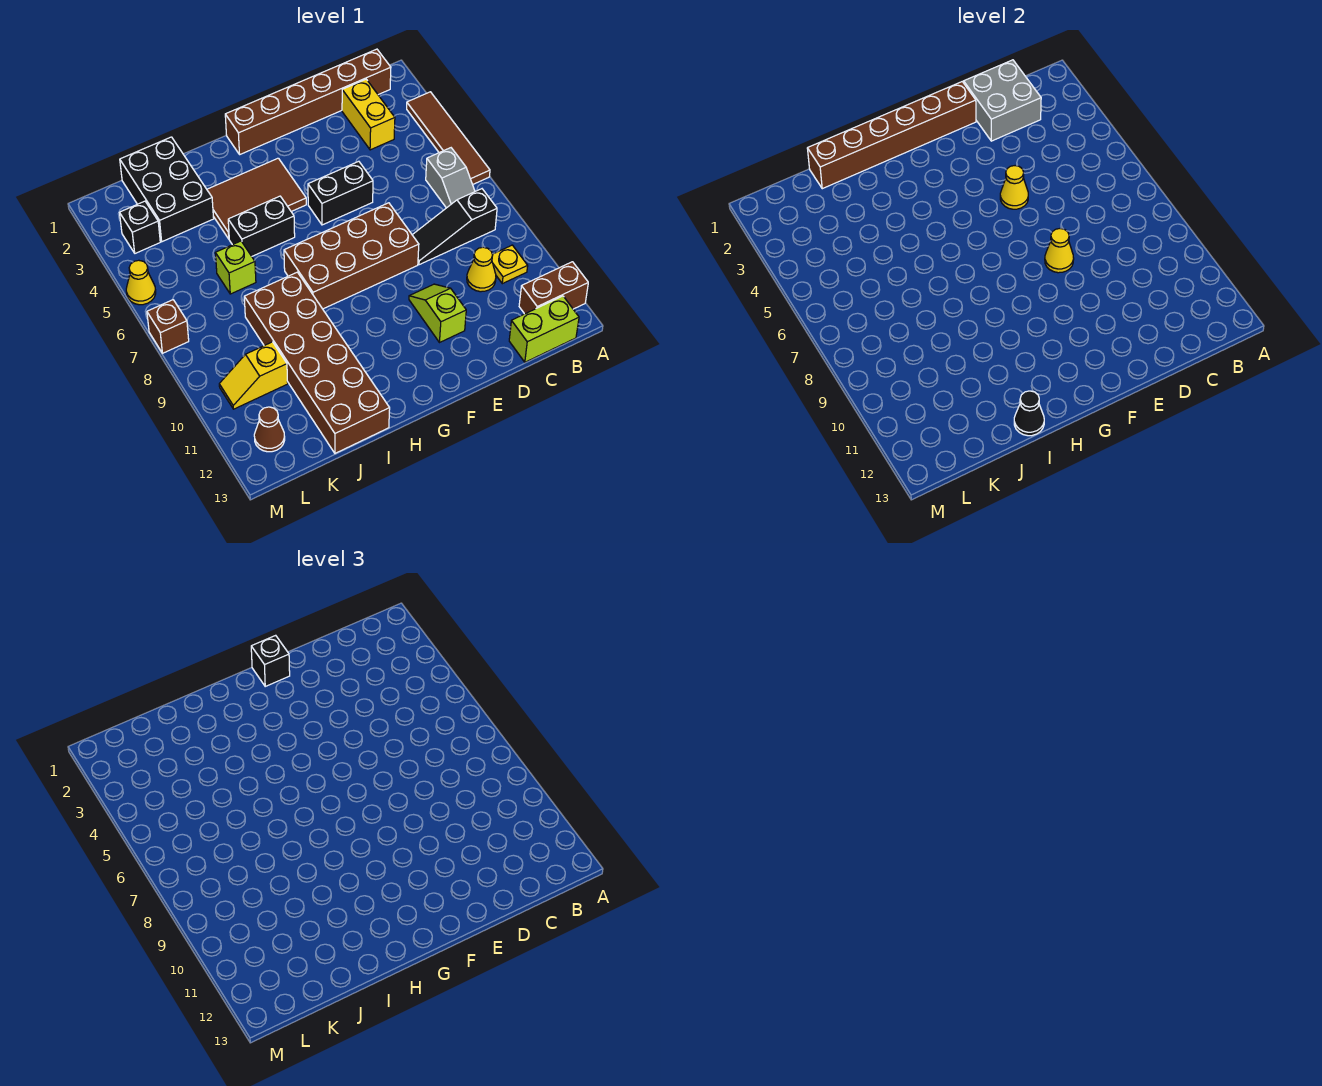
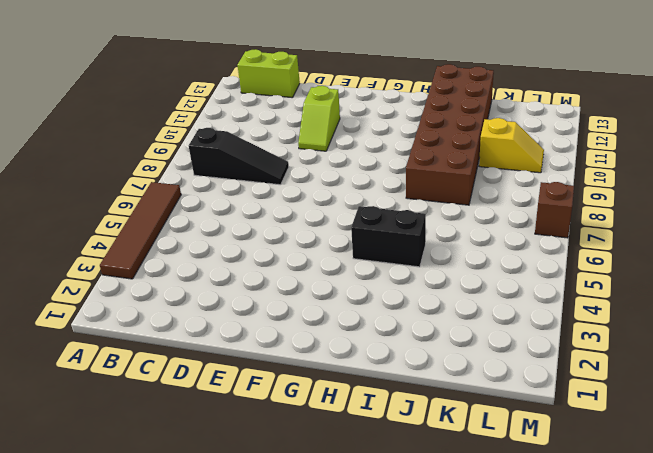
none -> brown 1x2 brick [519,262,588,314]
none -> brown 1x6 brick [225,49,391,154]
none -> grey 1x2 slope [426,148,475,208]

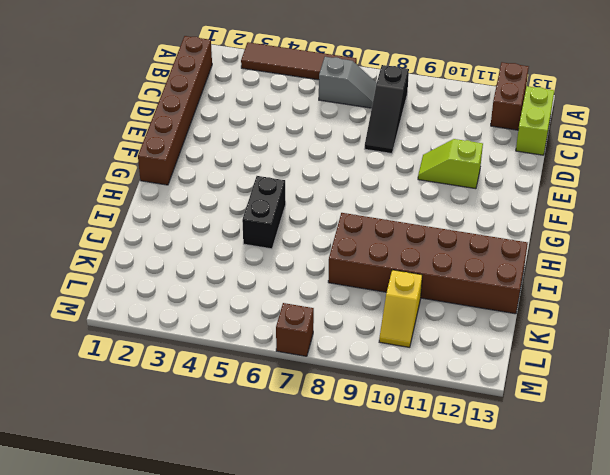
none -> yellow 1x1 plate [492,245,528,284]
none -> yellow 1x2 brick [342,79,395,150]
none -> yellow 1x1 cone [467,247,496,292]

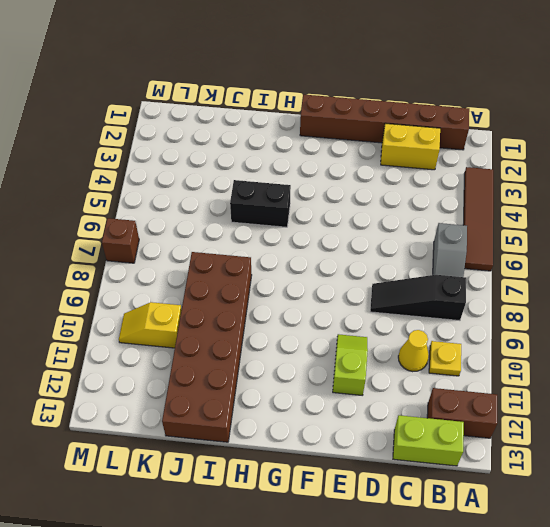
yellow 1x2 brick [381,123,440,170] -> yellow 1x2 brick turned to [342,79,395,150]
none -> black 1x2 brick [308,161,373,225]
none -> brown 2x4 brick [284,203,419,309]
none -> brown 2x3 tile [207,158,306,239]

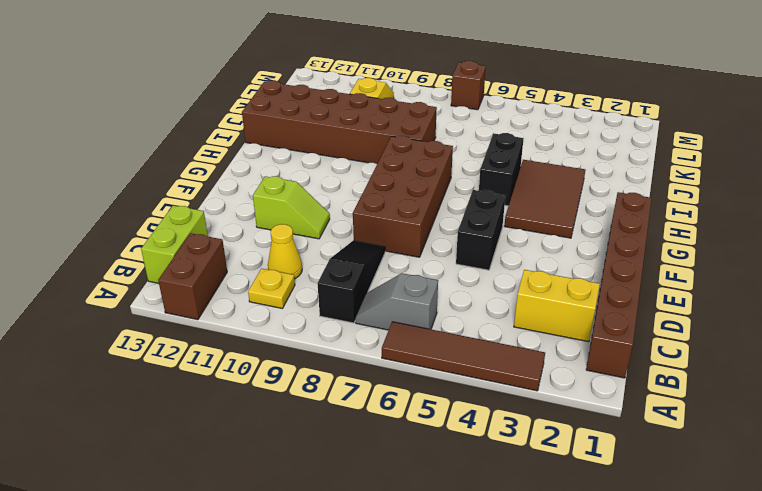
none -> black 2x3 brick [120,137,214,242]
none -> lime 1x1 brick [215,241,256,294]
none -> black 1x1 brick [120,201,160,253]

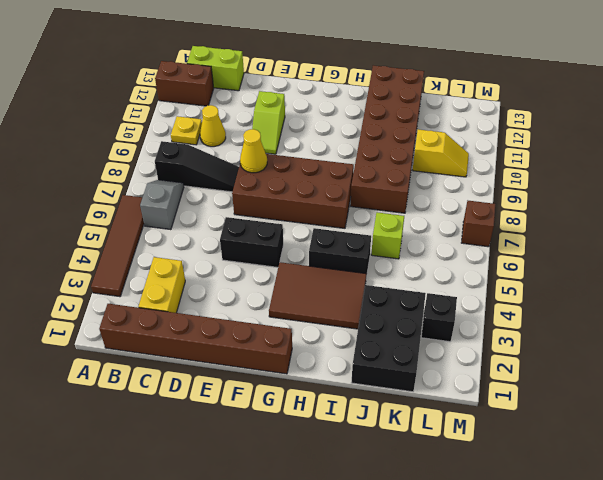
none -> brown 1x1 cone [254,407,285,452]
none -> yellow 1x1 cone [126,260,156,305]
none -> grey 2x2 brick [964,60,1041,141]

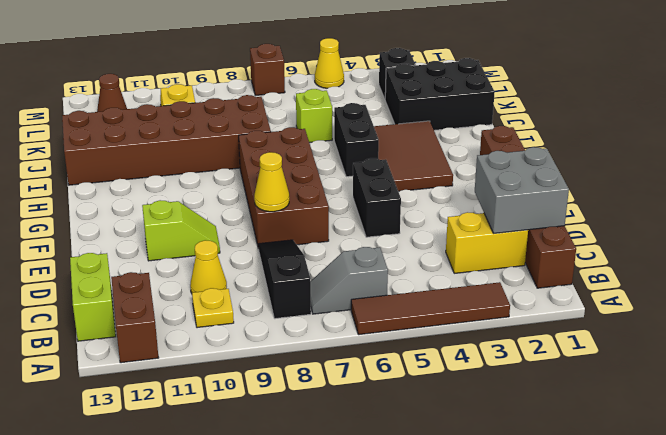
none -> brown 1x6 brick [807,82,976,189]
none -> yellow 1x1 cone [1000,166,1028,209]
none -> black 1x1 cone [1014,391,1044,436]

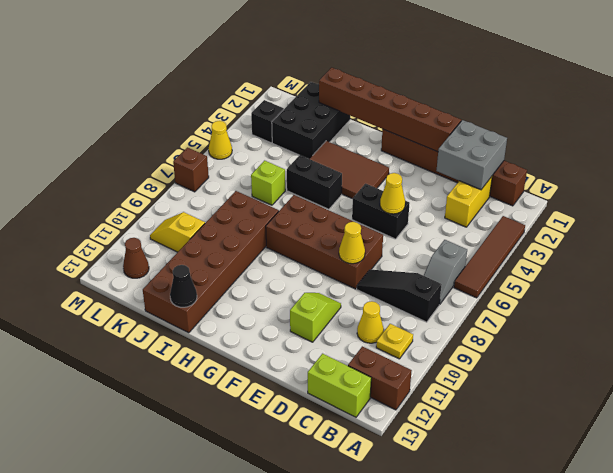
none -> black 1x1 brick [251,635,290,686]

